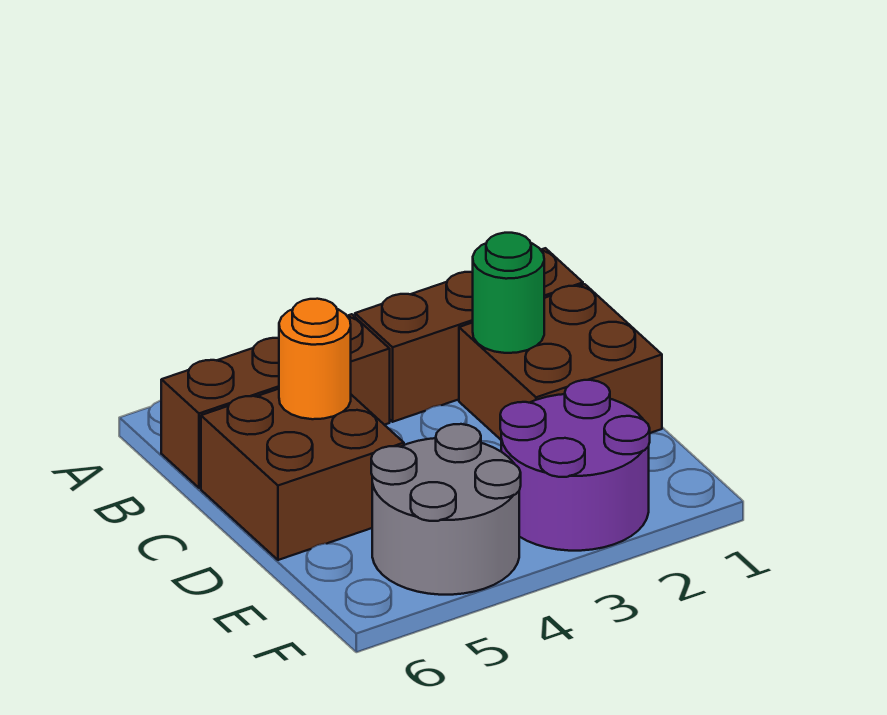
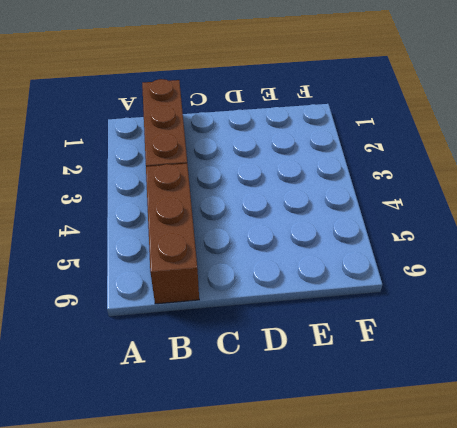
none -> brown 2x2 brick [459,284,662,440]
none -> brown 2x2 brick [201,389,404,560]

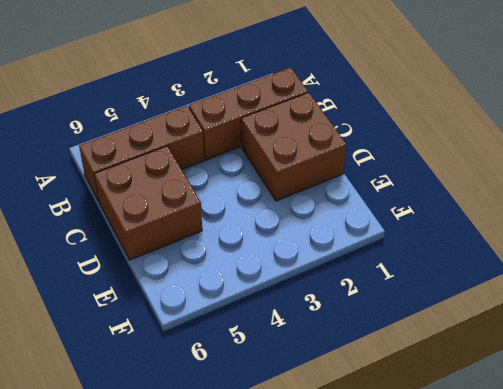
none -> purple 2x2 round brick [500,380,650,551]
none -> grey 2x2 round brick [371,424,521,595]

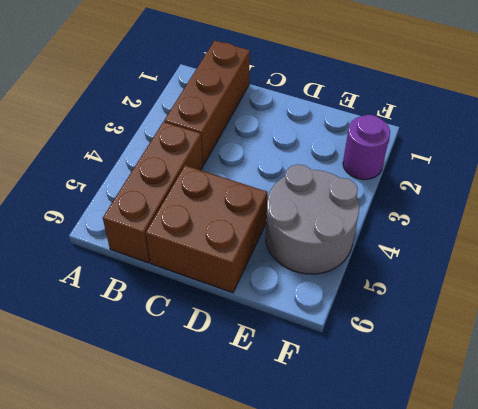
purple 1x1 round brick [343,115,390,179] -> purple 2x2 round brick [500,380,650,551]
none -> brown 2x2 brick [459,284,662,440]
none -> green 1x1 round brick [473,233,544,353]

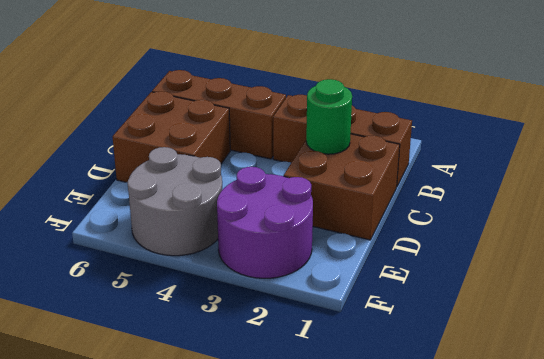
none -> orange 1x1 round brick [279,299,351,419]

